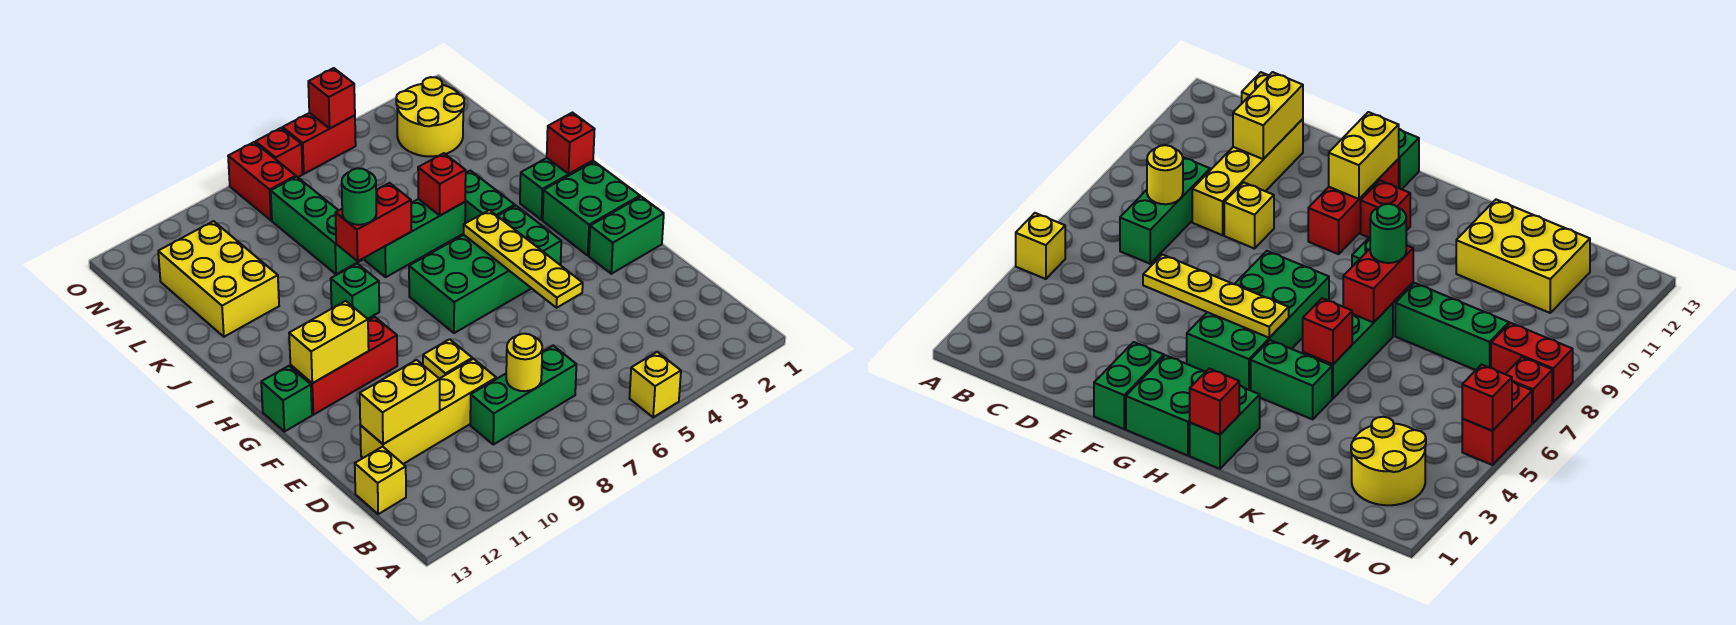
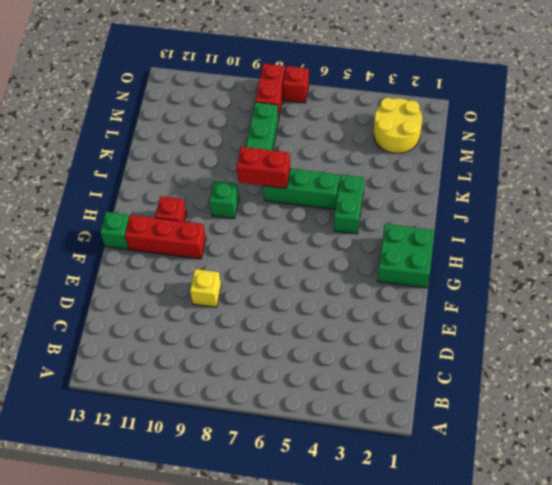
none -> yellow 1x1 brick [630,352,681,417]
none -> green 1x3 brick [470,346,576,445]
none -> yellow 1x1 brick [355,447,406,514]
none -> yellow 1x4 brick [360,359,496,464]

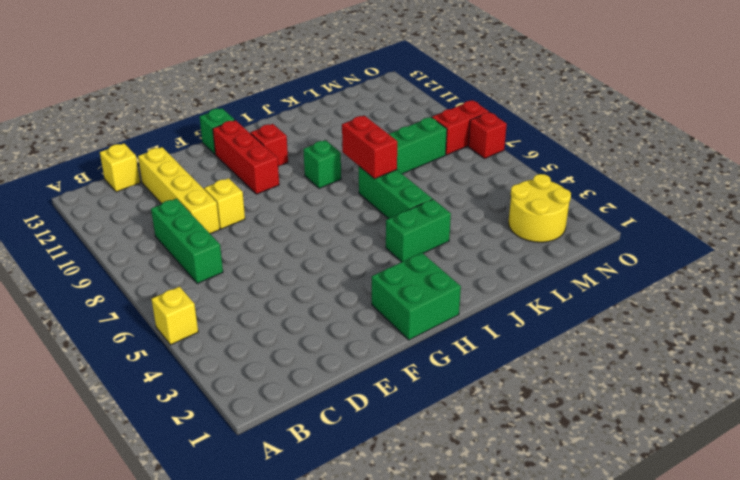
none -> green 1x2 brick [589,197,664,274]
none -> green 2x4 brick [409,206,561,333]
none -> green 1x2 brick [520,158,593,220]
none -> yellow 2x3 brick [158,221,279,337]

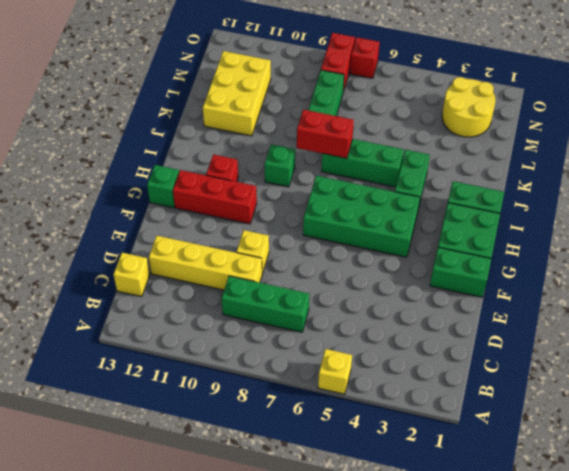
none -> red 1x2 brick [283,113,356,174]
none -> yellow 1x1 round brick [506,334,542,391]
none -> yellow 1x2 brick [360,360,440,444]
none -> yellow 1x4 plate [464,210,583,308]

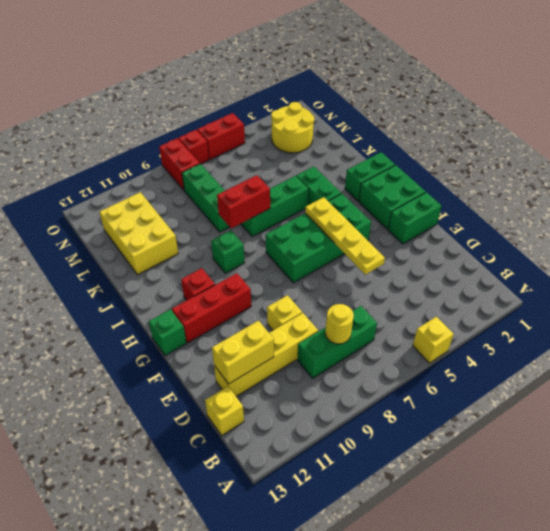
none -> yellow 1x2 brick [289,301,369,383]
none -> red 1x1 brick [547,113,595,174]
none -> red 1x1 brick [418,153,466,215]
none -> red 1x1 brick [308,68,355,128]

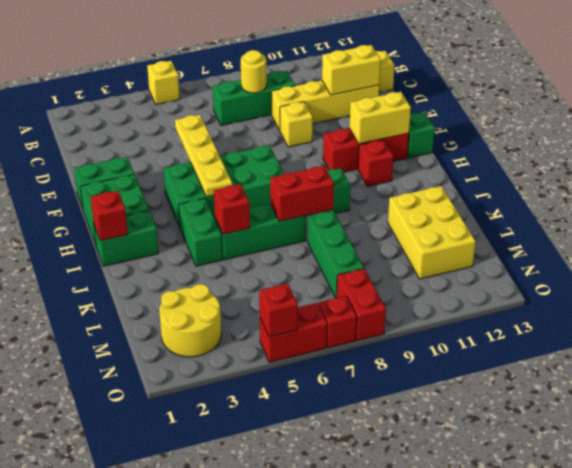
none -> green 1x1 round brick [342,168,377,225]

